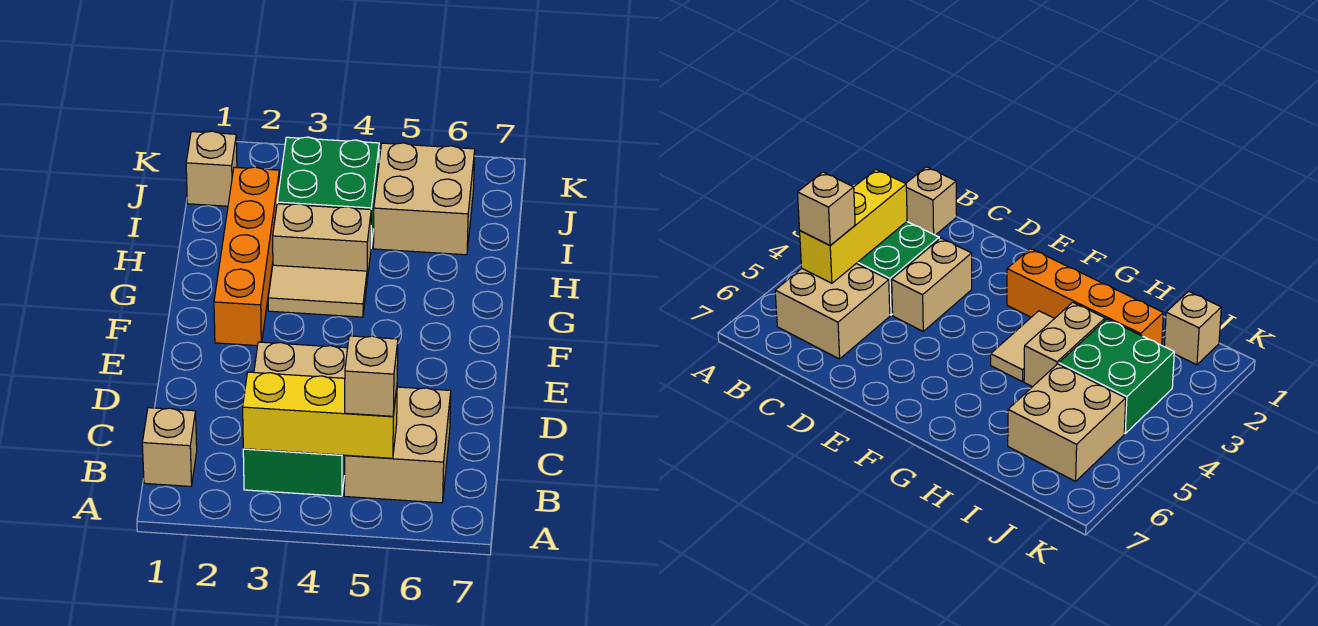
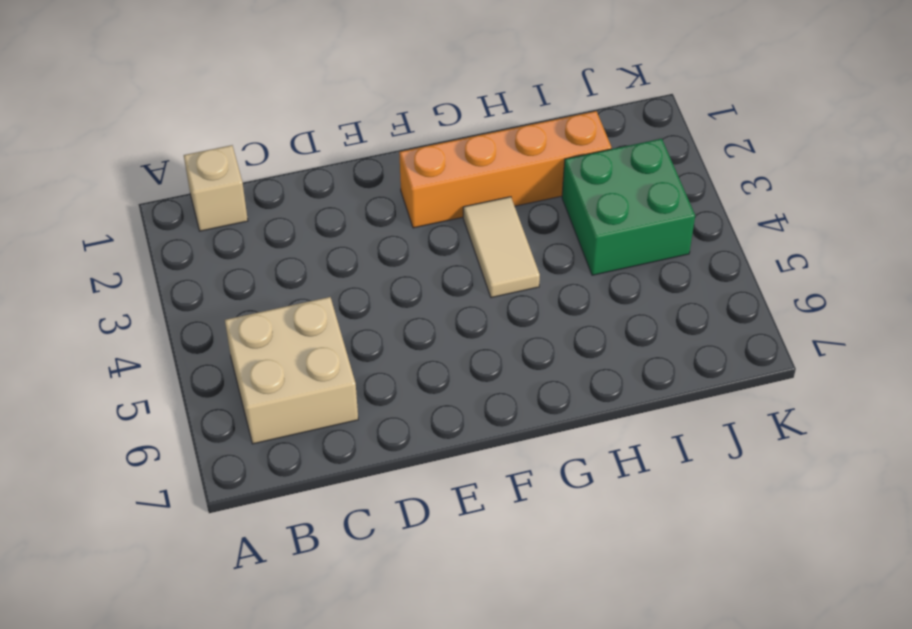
none -> green 2x2 brick [243,449,345,496]
none -> tan 1x2 brick [254,342,348,378]
none -> tan 1x2 brick [273,204,371,280]

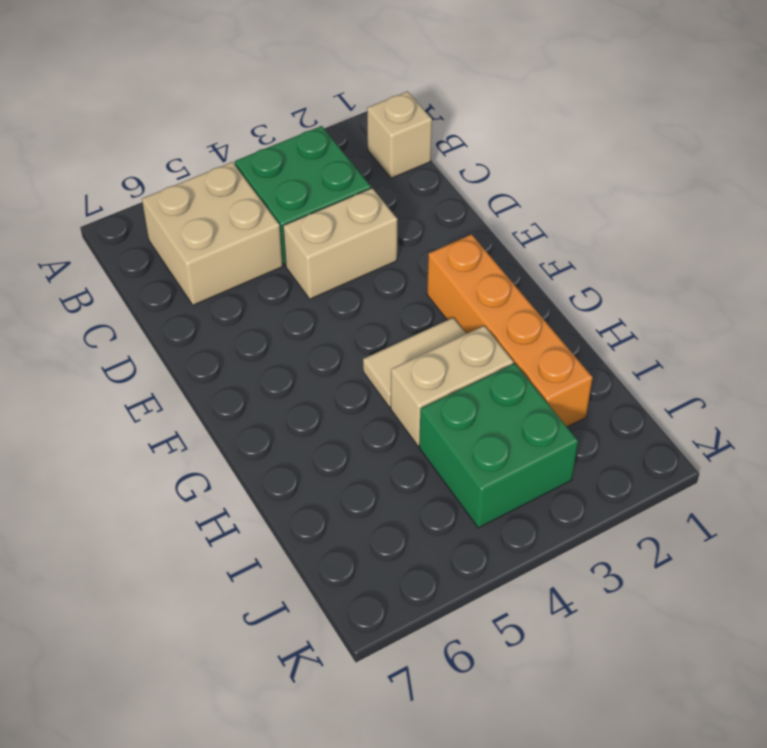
none -> tan 2x2 brick [373,143,475,255]
none -> tan 1x1 brick [186,131,237,206]
none -> yellow 1x3 brick [243,372,397,458]

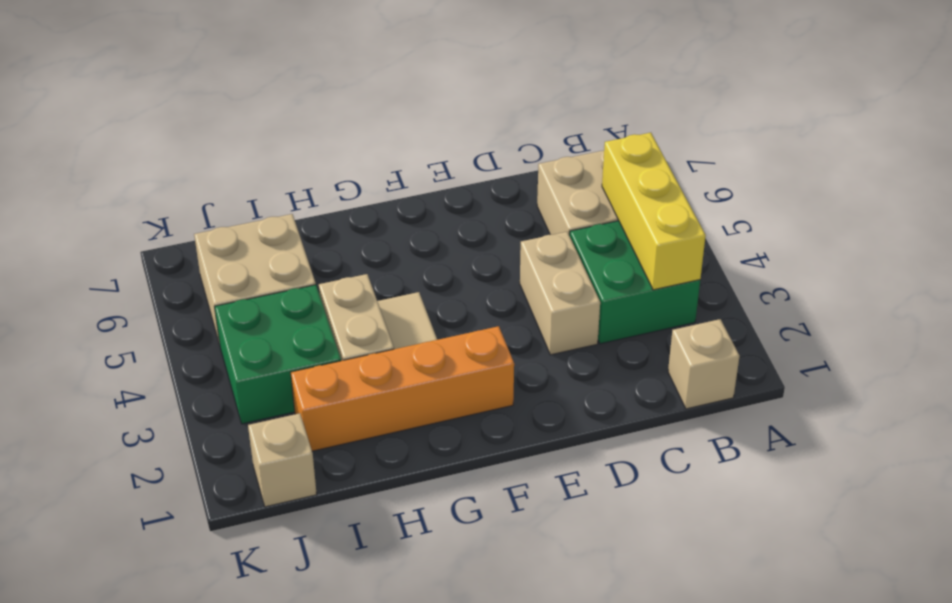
none -> tan 1x1 brick [345,336,398,416]

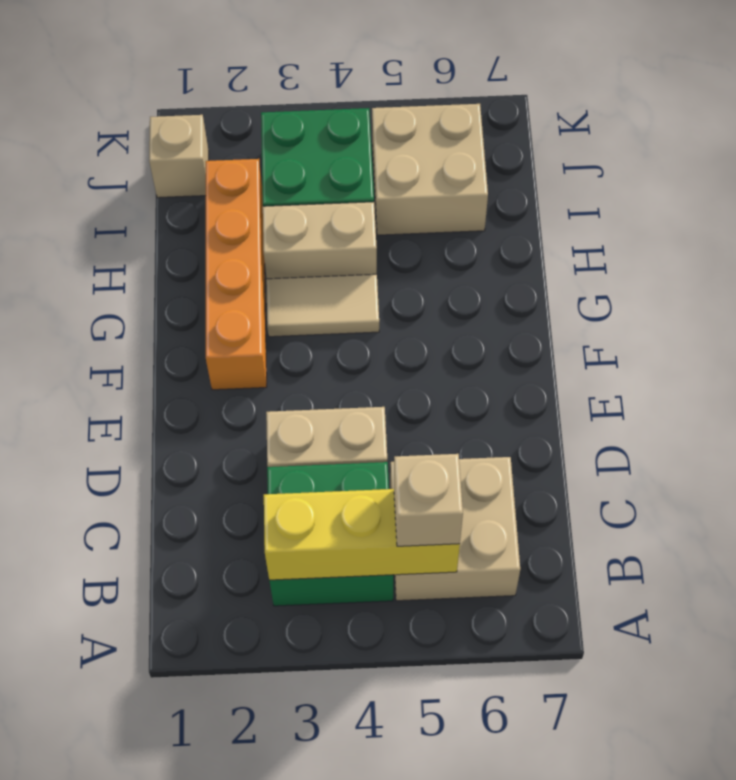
none -> tan 1x1 brick [142,408,197,486]

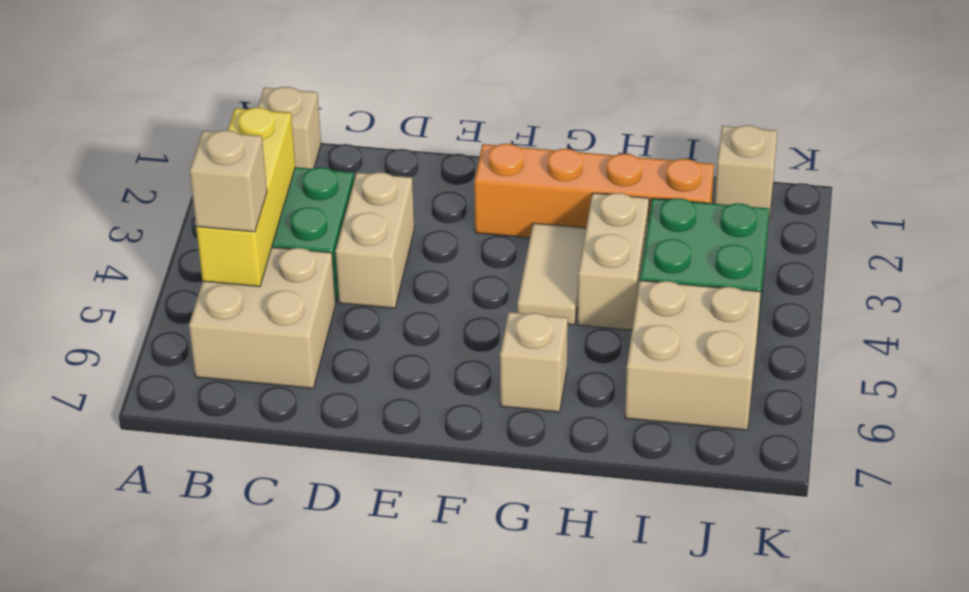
tan 1x1 brick [500,312,568,412] -> none

